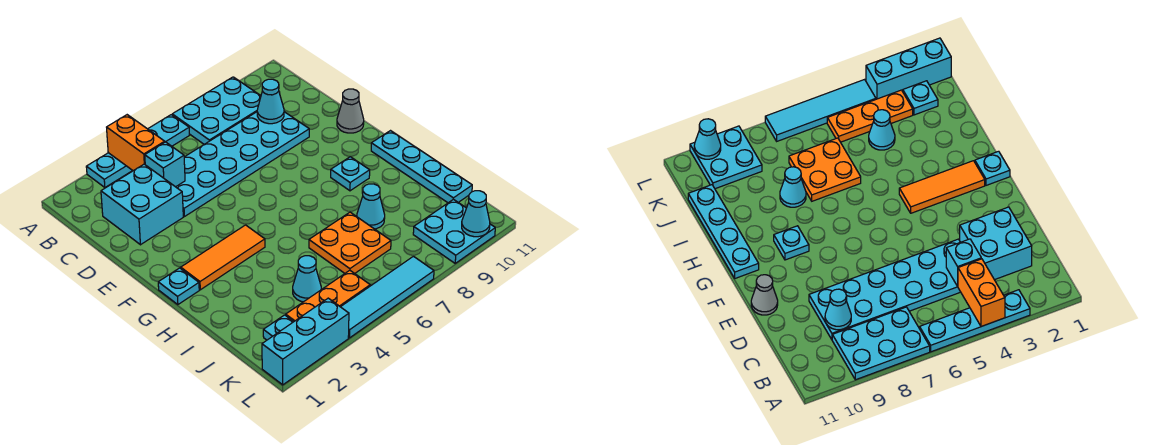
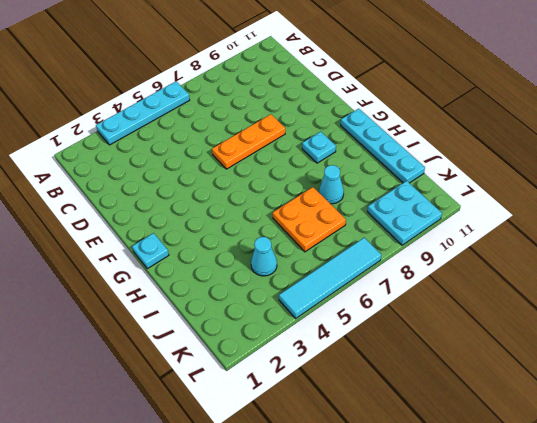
orange 1x3 plate [212,114,285,169] -> orange 1x3 plate moved to [286,270,370,321]
none -> cyan 2x3 plate [172,77,261,144]
none -> cyan 2x2 brick [101,164,183,245]
none -> cyan 2x6 plate [176,112,309,217]

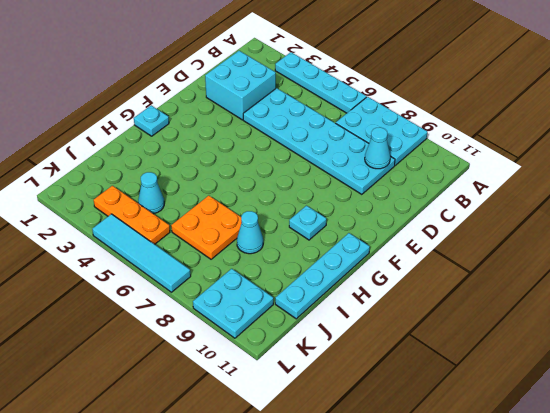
none -> grey 1x1 cone [337,89,364,133]
none -> orange 1x3 tile [181,225,265,290]
none -> cyan 1x1 plate [263,315,294,340]

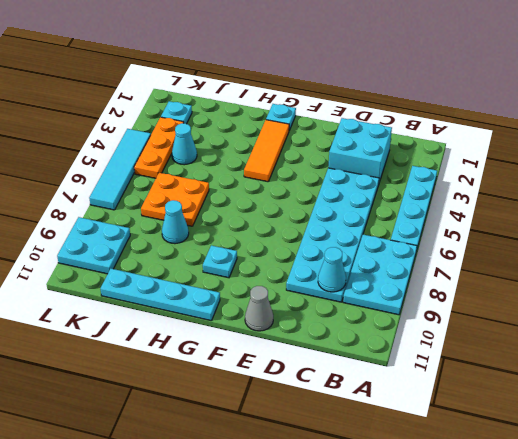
none -> cyan 1x3 brick [262,298,349,385]
none -> orange 1x2 brick [107,115,165,171]
none -> cyan 1x1 brick [145,142,185,187]

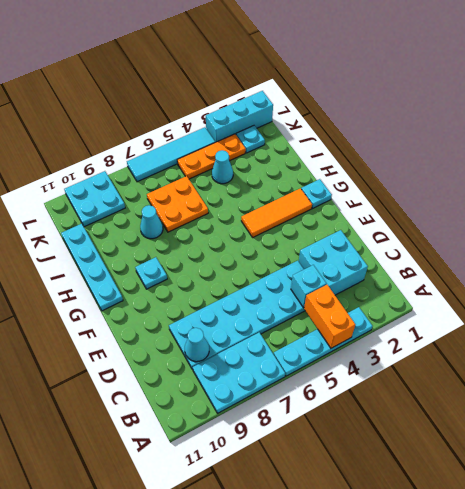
none -> grey 1x1 cone [337,89,364,133]
none -> cyan 1x1 cone [462,191,490,237]

